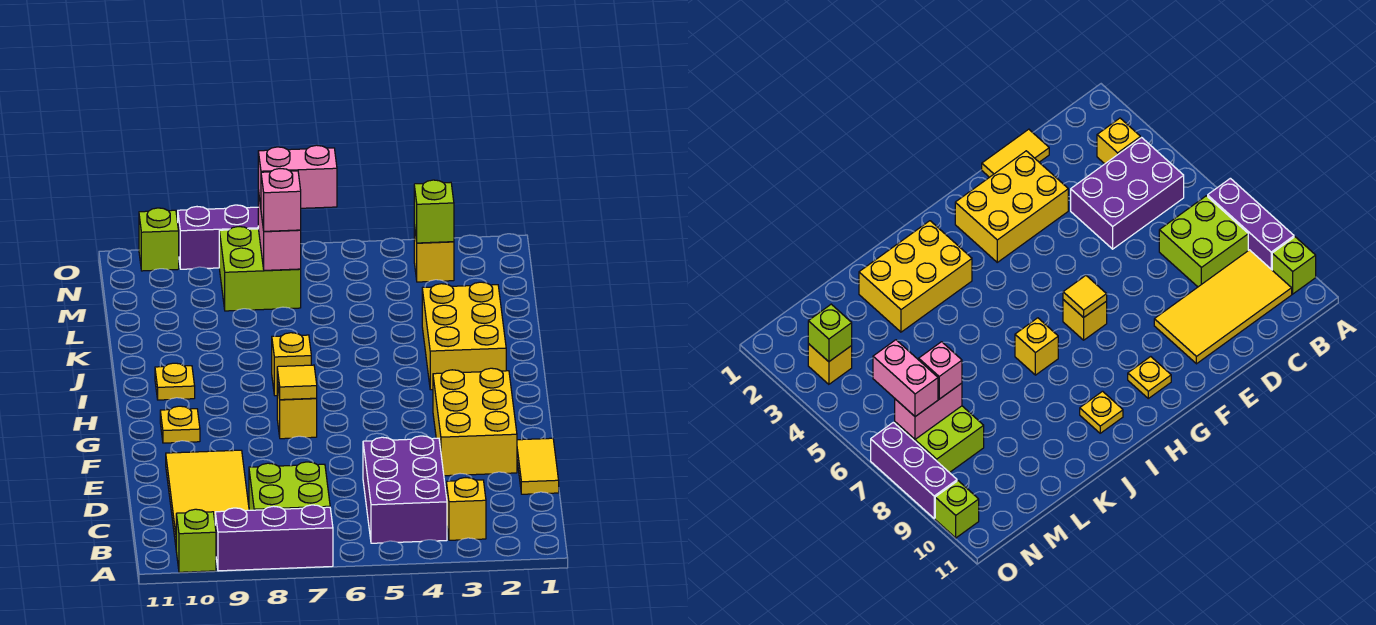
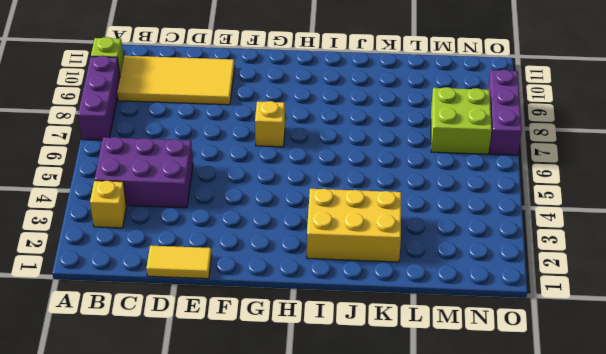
none -> lime 2x2 brick [249,462,330,510]
none -> yellow 2x3 brick [433,368,517,476]
none -> yellow 1x1 plate [160,406,200,443]

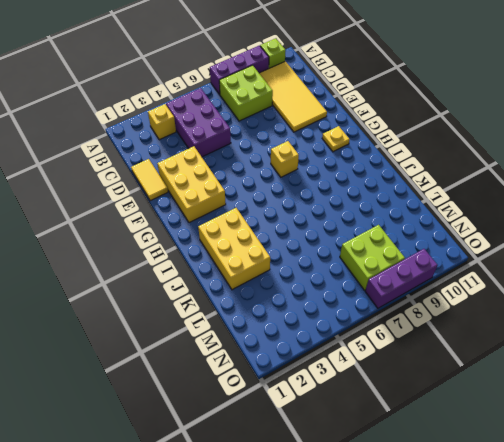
none -> yellow 1x1 brick [272,333,311,396]
none -> yellow 1x1 plate [155,363,195,400]
none -> yellow 1x1 brick [414,225,454,282]

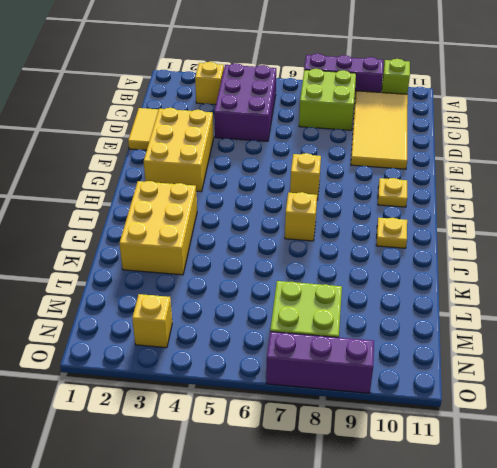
none -> lime 1x1 brick [139,208,179,271]
none -> yellow 1x1 tile [277,365,317,400]
none -> pink 1x2 brick [258,191,301,270]

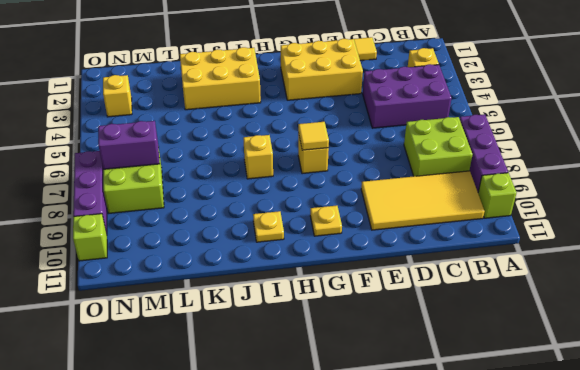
purple 1x2 brick [98,121,160,169] -> pink 1x2 brick [258,191,301,270]
none -> lime 1x1 brick [414,180,454,243]
none -> pink 1x1 brick [261,169,301,231]
none -> pink 1x2 brick [258,145,337,208]

